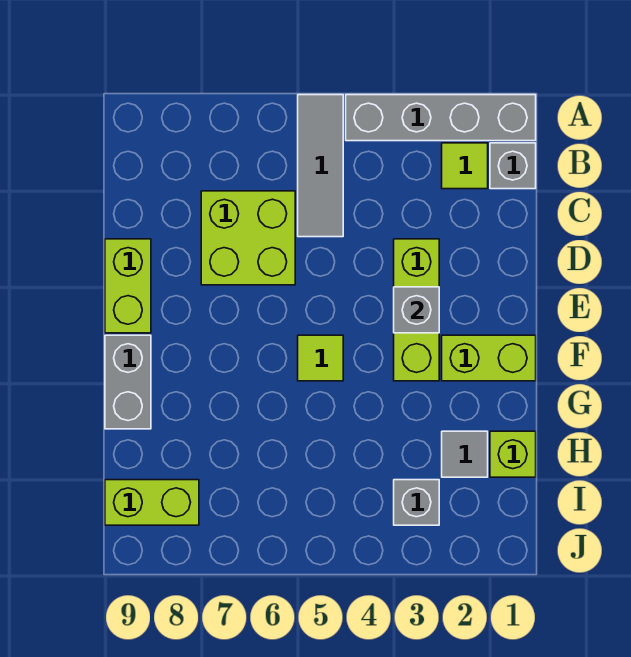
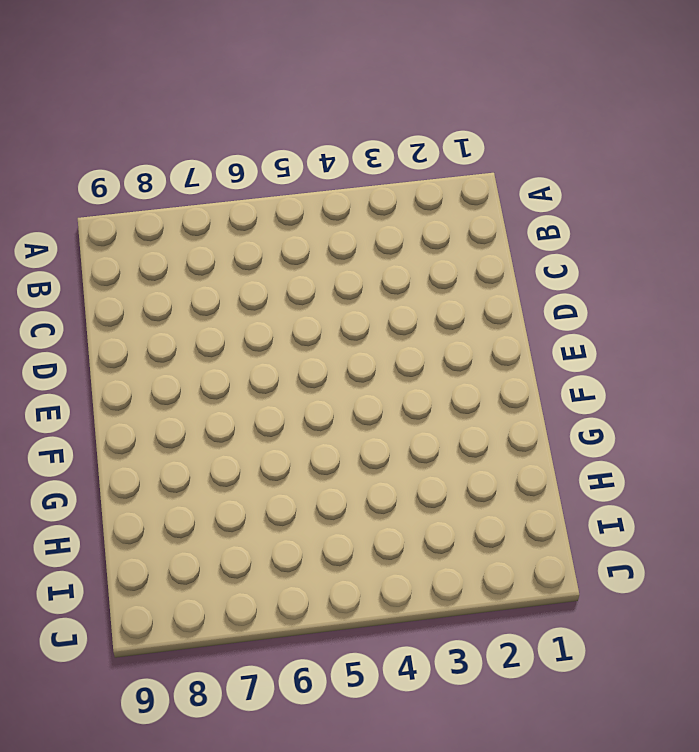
none -> grey 1x4 brick [346,95,536,141]
none -> grey 1x3 tile [298,95,343,237]
none -> grey 1x1 brick [490,143,536,189]

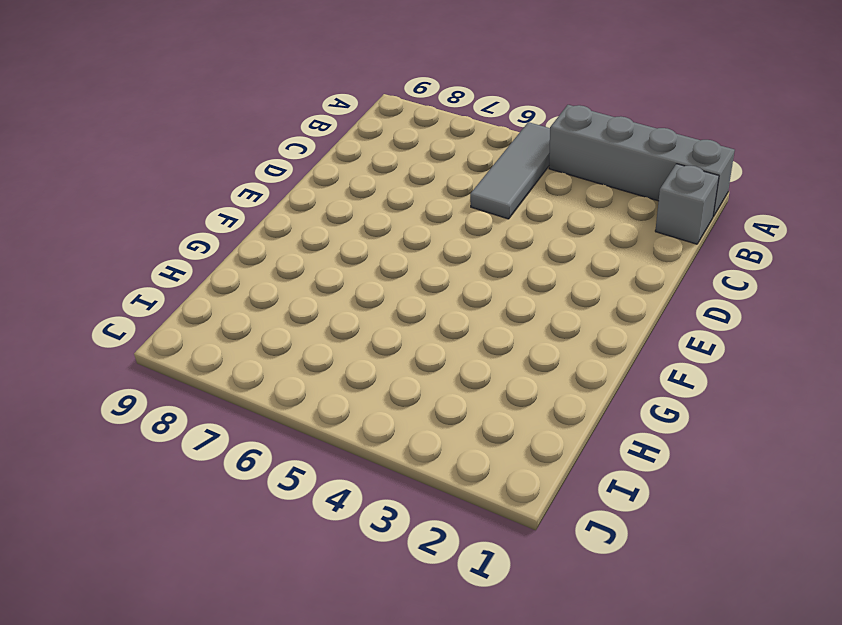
none -> lime 1x1 tile [442,143,488,189]
none -> lime 2x2 brick [201,191,295,285]
none -> lime 1x3 brick [394,239,439,381]

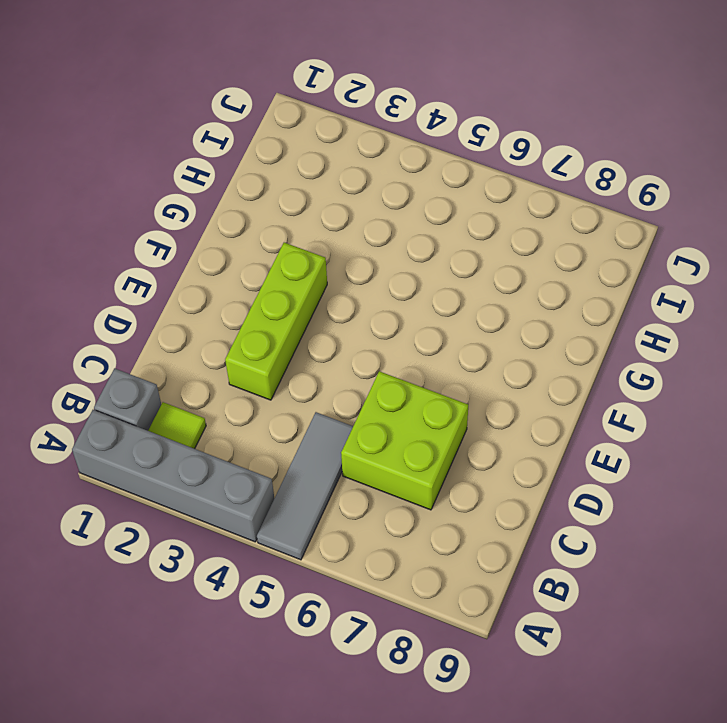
none -> lime 1x2 brick [105,239,151,333]
none -> lime 1x2 brick [442,335,536,381]
none -> lime 1x1 tile [298,335,343,381]

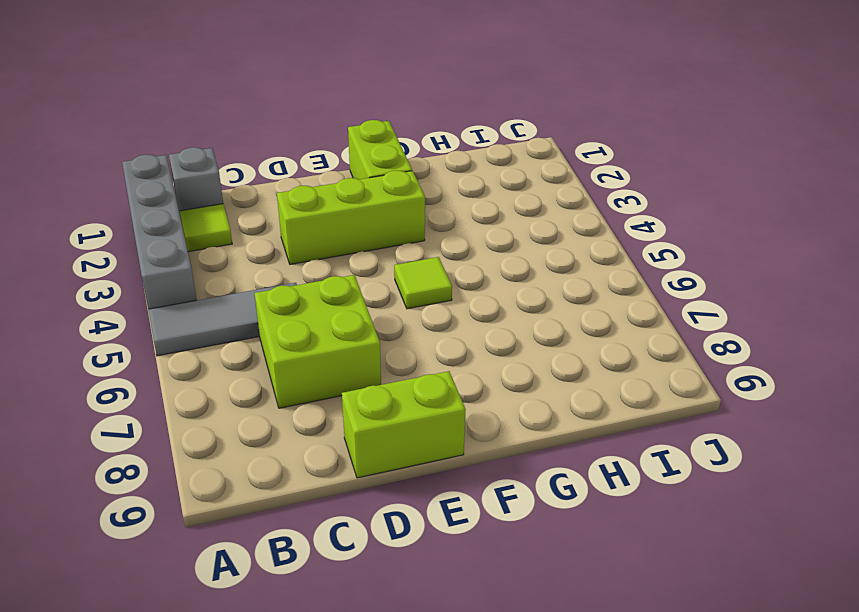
none -> grey 1x2 brick [105,335,151,429]
none -> lime 1x1 brick [490,431,536,477]
none -> grey 1x1 tile [442,431,488,477]

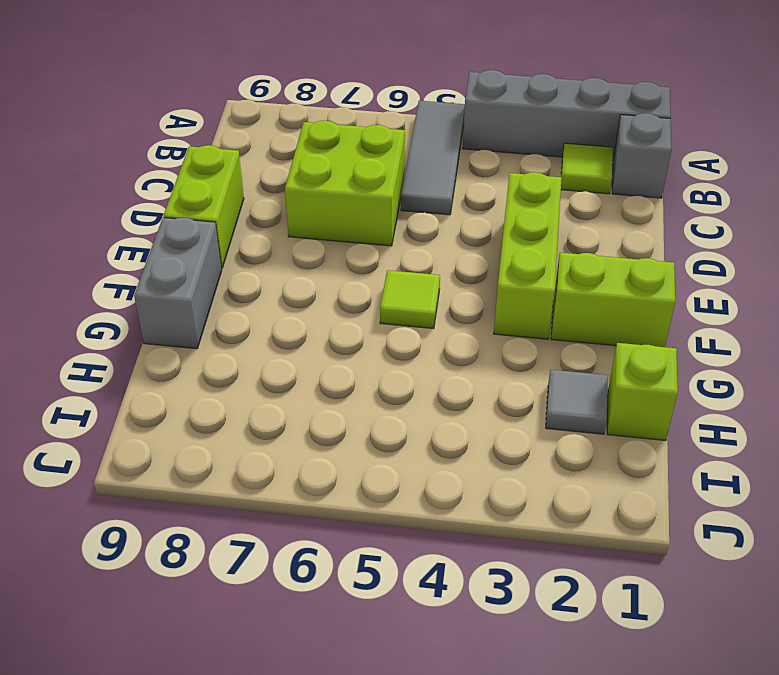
none -> grey 1x1 brick [394,480,439,525]
none -> lime 1x2 brick [105,480,199,525]
none -> grey 1x1 brick [394,287,439,333]

